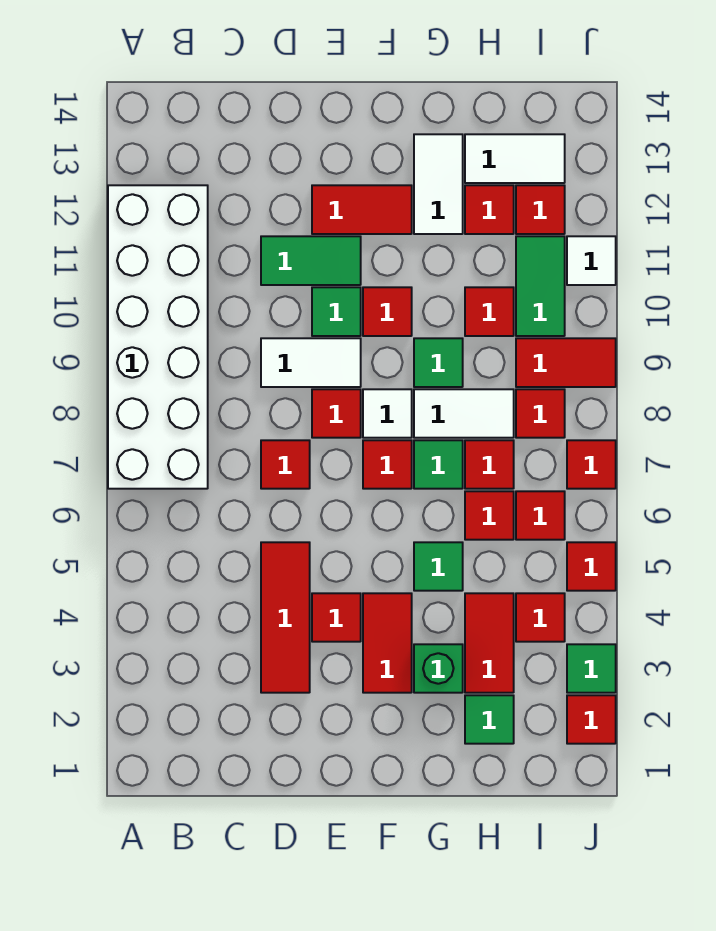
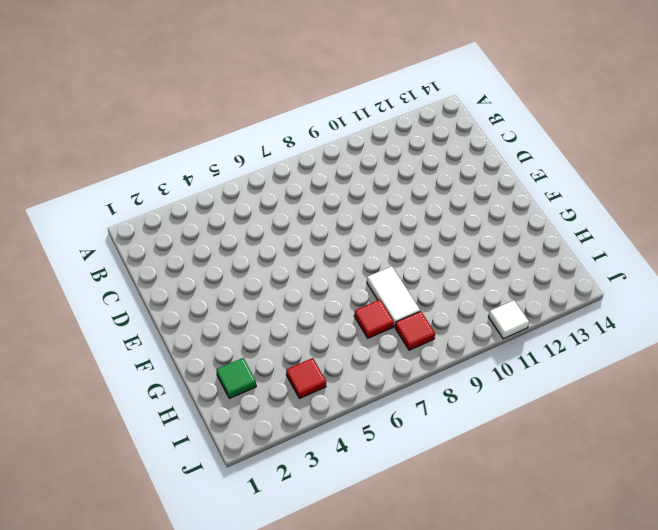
none -> white 2x6 brick [108,185,208,489]
none -> red 1x3 tile [261,542,310,693]
none -> red 1x1 tile [261,440,310,489]
none -> white 1x2 tile [261,338,361,387]

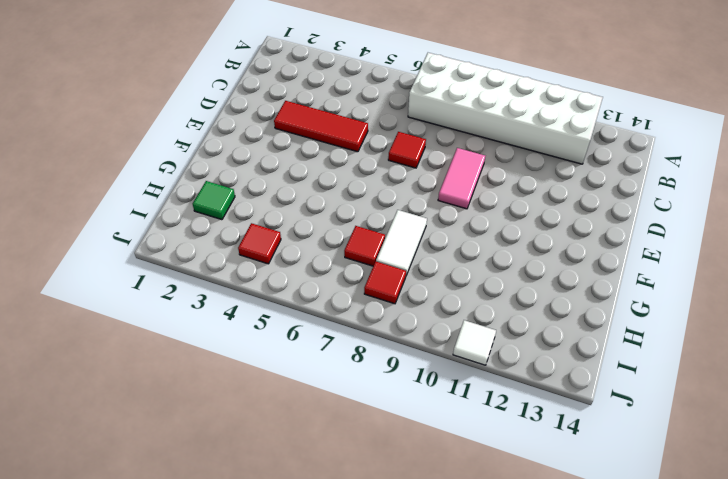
pink 1x2 tile [438,148,485,209] -> white 1x2 tile [261,338,361,387]
none -> green 1x2 tile [261,236,361,285]
none -> red 1x1 tile [312,593,361,642]
none -> red 1x1 tile [312,389,361,438]
none -> green 1x1 tile [312,287,361,336]

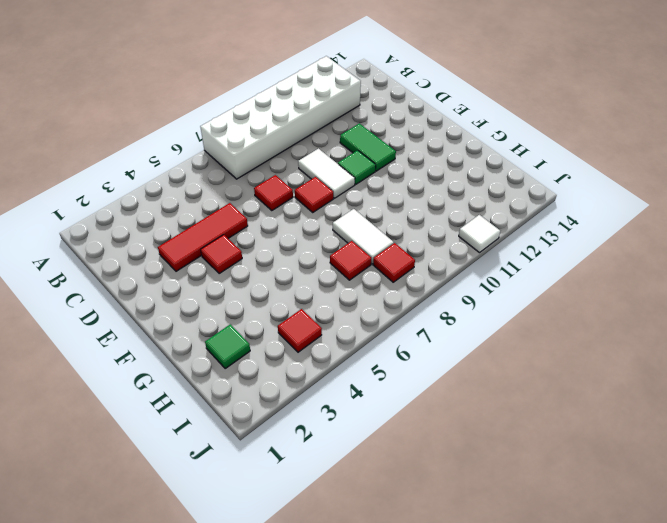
none -> red 1x2 tile [312,185,412,234]
none -> red 1x2 tile [363,593,412,693]
none -> red 1x1 tile [363,440,412,489]
none -> white 1x1 tile [363,389,412,438]

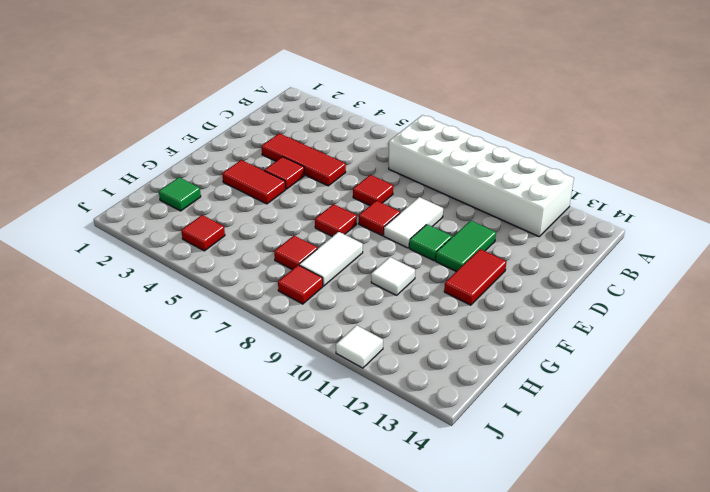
white 1x1 tile [371,257,415,295] -> white 1x1 tile moved to [363,389,412,438]
none -> red 1x1 tile [363,287,412,336]
none -> green 1x1 brick [414,644,463,693]
none -> green 1x1 tile [414,542,463,591]
none -> green 1x1 tile [414,440,463,489]

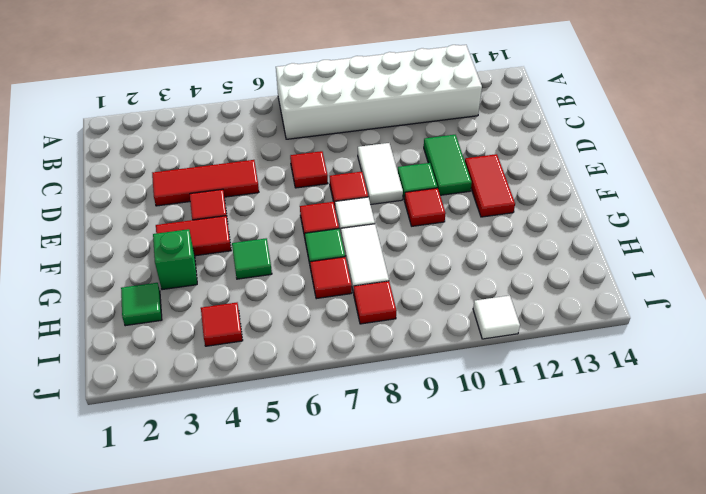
none -> green 1x1 tile [414,338,463,387]
none -> white 1x2 tile [414,134,463,234]
none -> red 1x2 tile [465,593,514,693]
none -> red 1x1 tile [465,491,514,540]

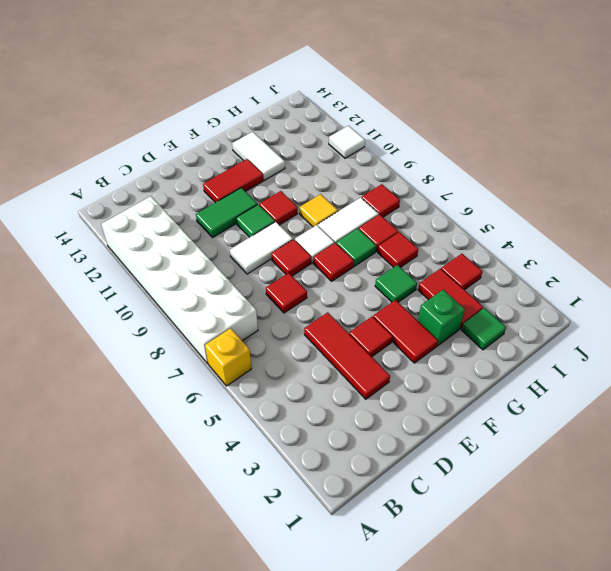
yellow 1x1 brick [205,328,252,386] -> none
yellow 1x1 tile [300,194,338,227] -> green 1x1 tile [414,338,463,387]
none -> red 1x1 tile [465,287,514,336]
none -> red 1x1 tile [465,185,514,234]
none -> white 1x2 tile [465,134,565,183]
none -> red 1x1 tile [516,491,565,540]

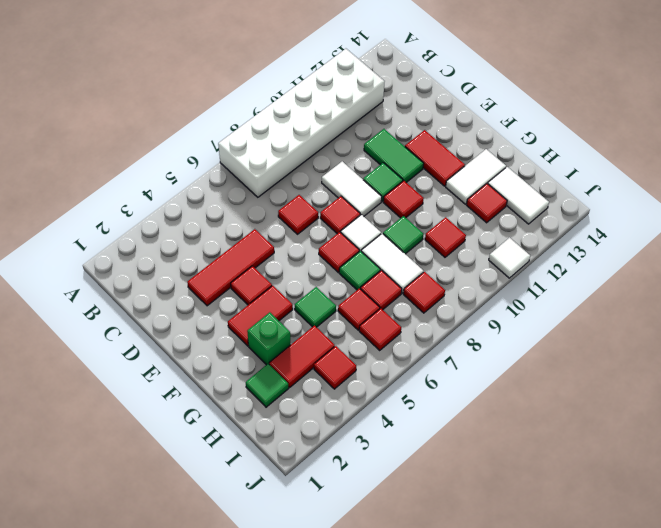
none -> red 1x2 tile [516,338,616,387]
none -> green 1x2 tile [516,236,565,336]
none -> red 1x1 tile [516,185,565,234]
none -> red 1x1 tile [567,695,616,744]

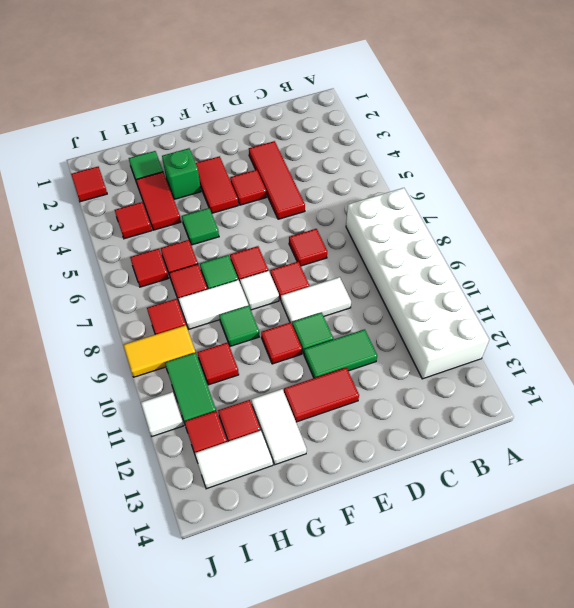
yellow 1x2 tile [123,325,196,377] -> red 1x2 tile [516,338,616,387]
none -> green 1x1 tile [567,644,616,693]
none -> red 1x1 tile [567,542,616,591]
none -> red 1x1 tile [567,440,616,489]

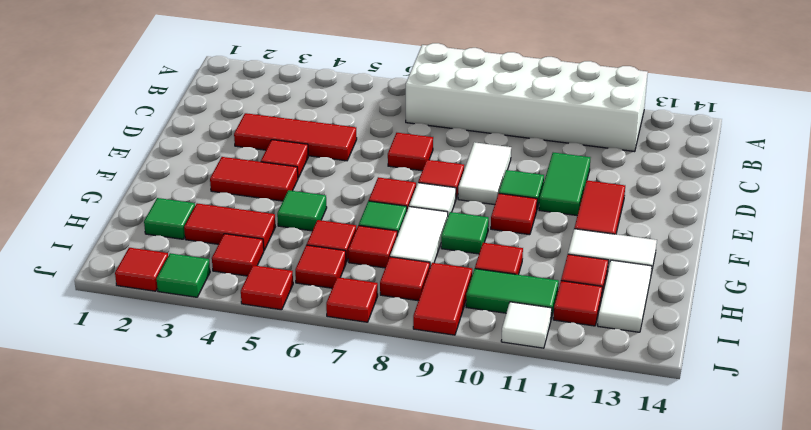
none -> green 1x1 brick [414,644,463,693]

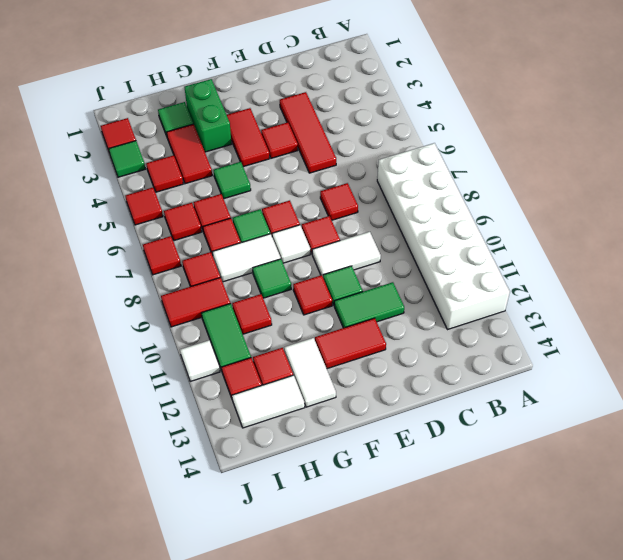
green 1x2 brick [185,79,232,152] -> green 1x1 brick [414,644,463,693]

